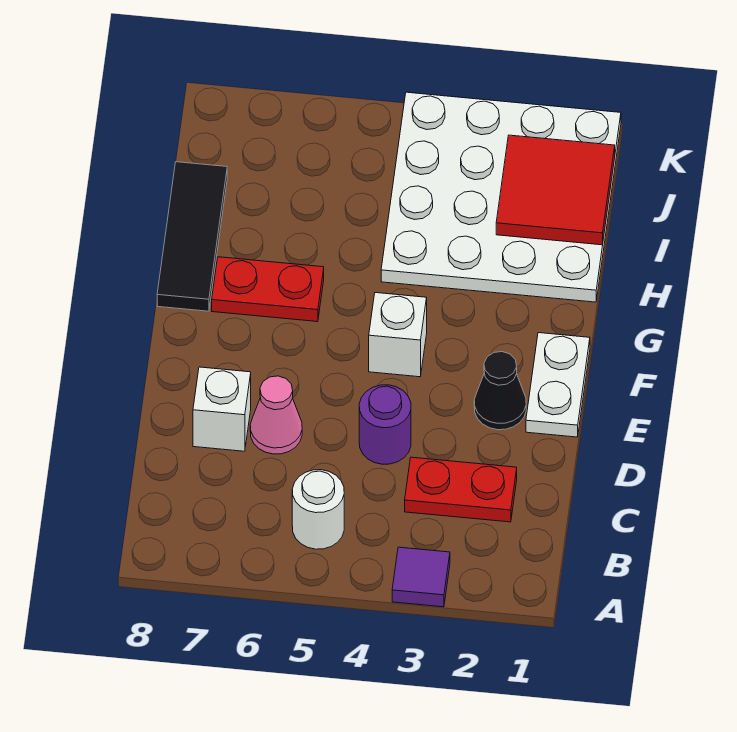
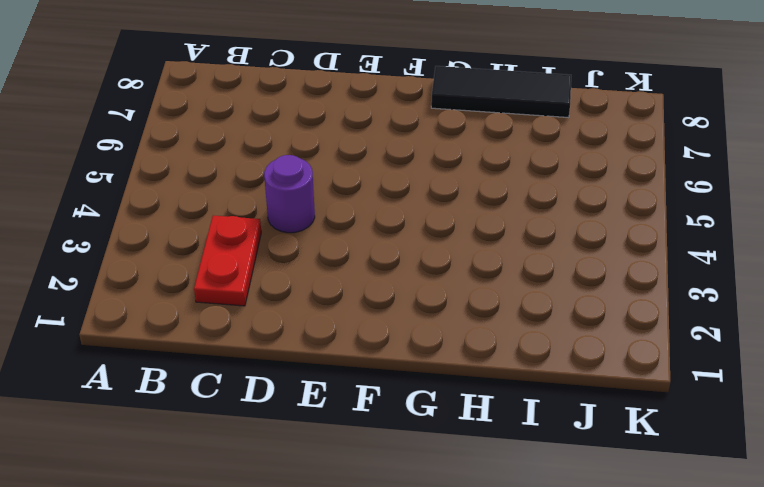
none -> purple 1x1 tile [392,547,450,607]
none -> white 1x1 round brick [292,470,344,549]
none -> pink 1x1 cone [250,376,302,454]

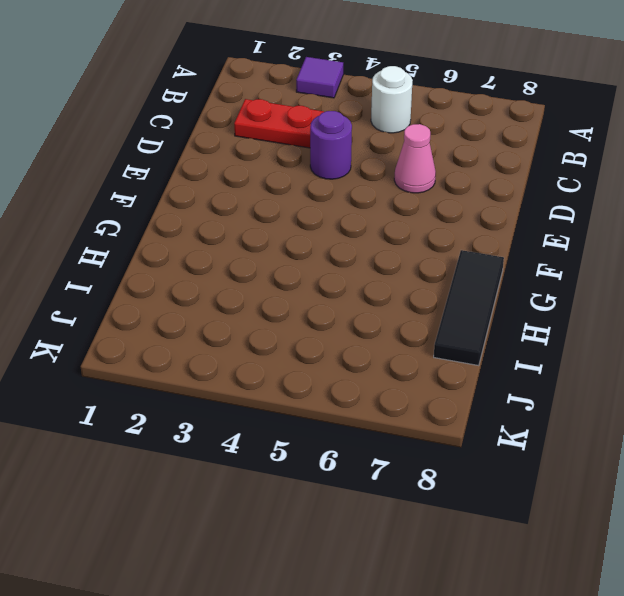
none -> white 1x1 brick [193,367,251,451]
none -> white 1x2 plate [526,333,590,437]
none -> black 1x1 cone [474,352,526,430]

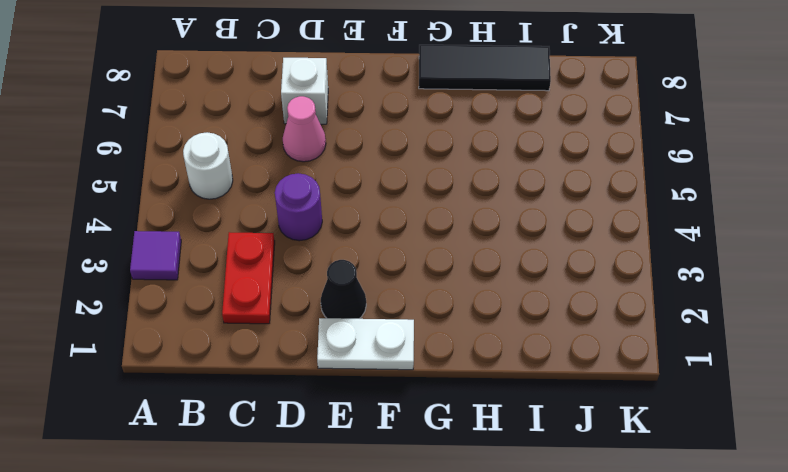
none -> white 1x1 brick [369,293,427,377]
none -> red 1x2 plate [212,257,324,322]
none -> white 4x4 plate [381,92,621,302]

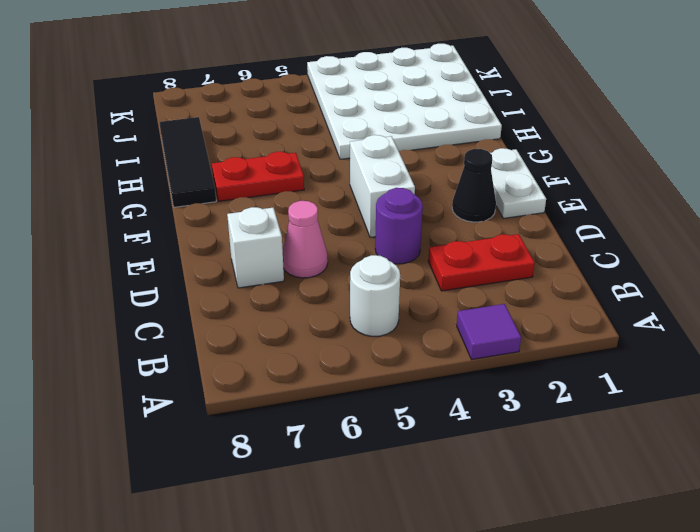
white 1x2 brick [350,135,415,237] -> white 1x1 brick [369,293,427,377]
none -> red 2x2 tile [496,135,615,245]

